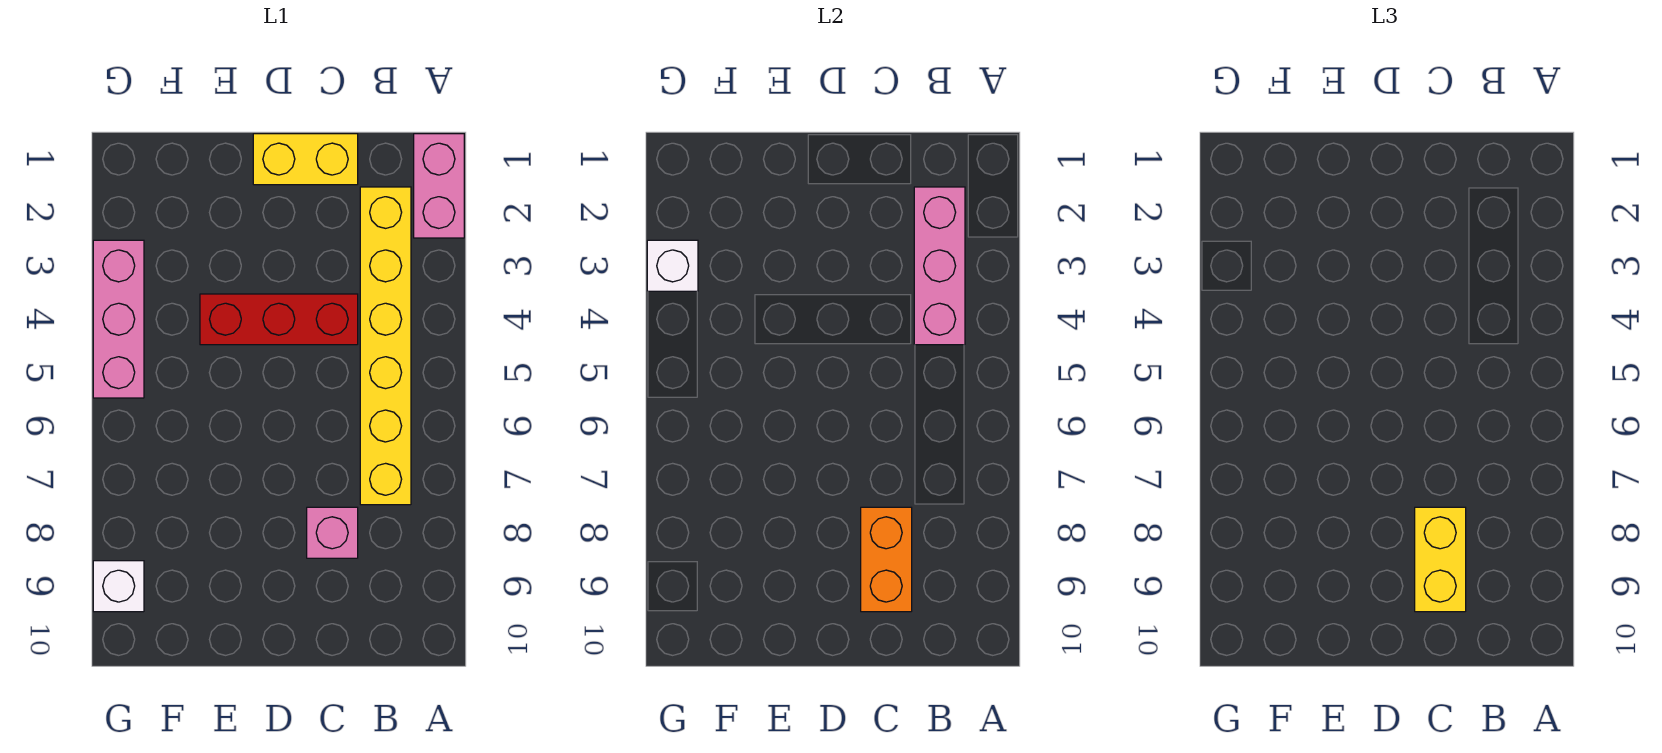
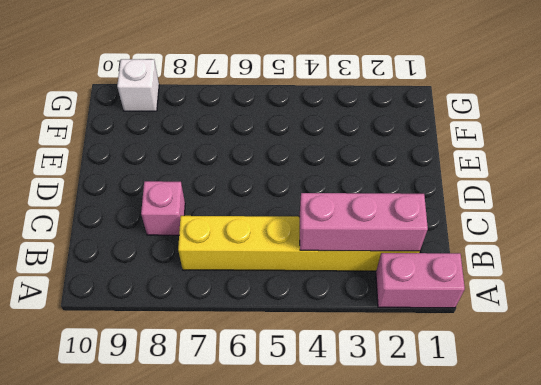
none -> yellow 1x2 brick [253,134,358,185]
none -> red 1x3 brick [200,294,358,345]

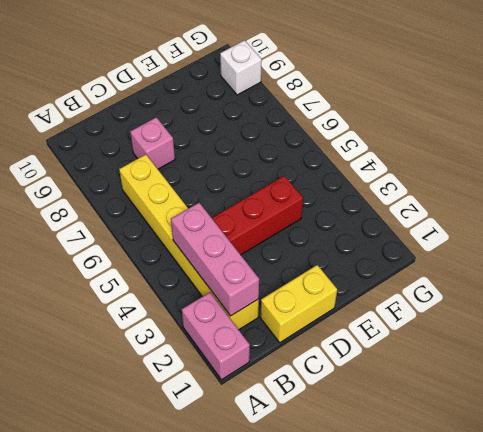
none -> pink 1x3 brick [93,240,144,398]
none -> orange 1x2 brick [861,507,912,612]

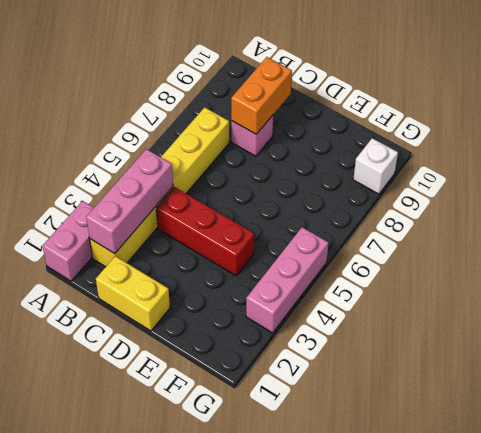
none -> white 1x1 brick [647,240,698,291]
none -> yellow 1x2 brick [1415,507,1466,612]

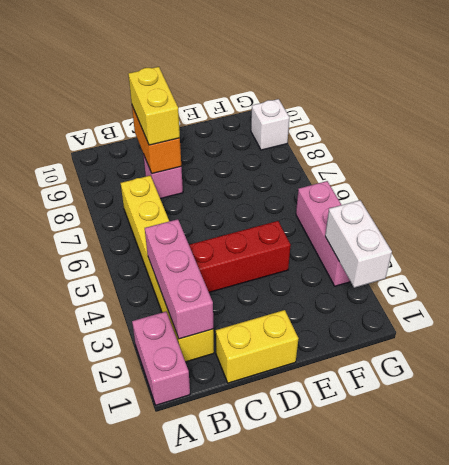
white 1x2 brick [325,200,392,288] -> white 1x1 brick [647,240,698,291]

